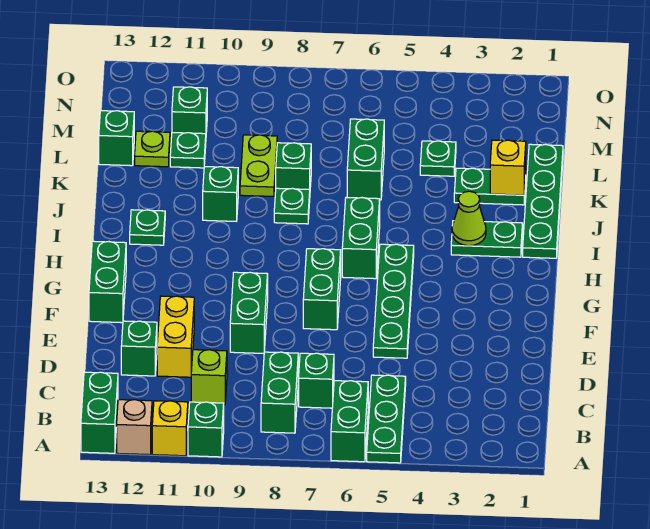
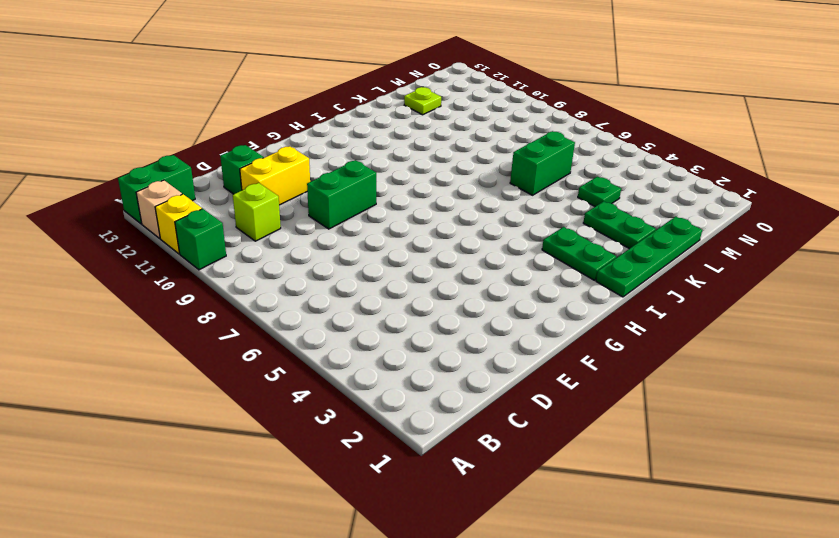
none -> green 1x3 plate [367,375,406,463]
none -> green 1x2 brick [331,381,368,462]
none -> green 1x2 brick [261,352,298,433]
none -> green 1x1 brick [299,353,334,408]

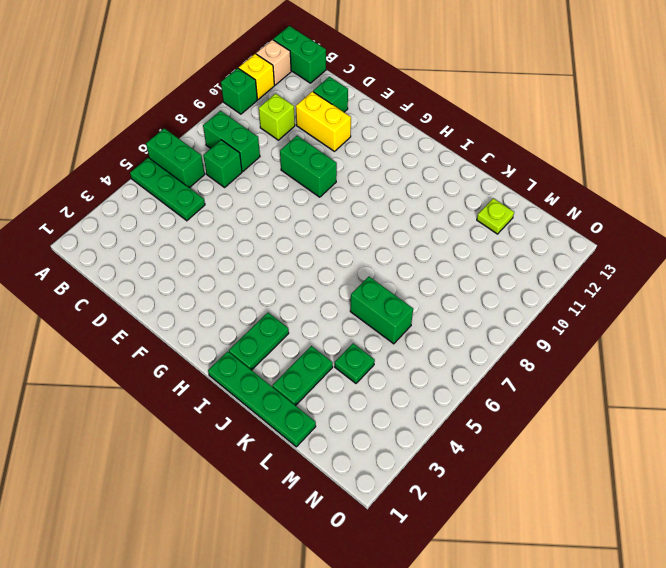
none -> green 1x4 plate [373,244,414,358]
none -> green 1x2 brick [303,249,341,330]
none -> green 1x2 brick [89,241,126,323]
none -> green 1x2 brick [342,197,380,279]

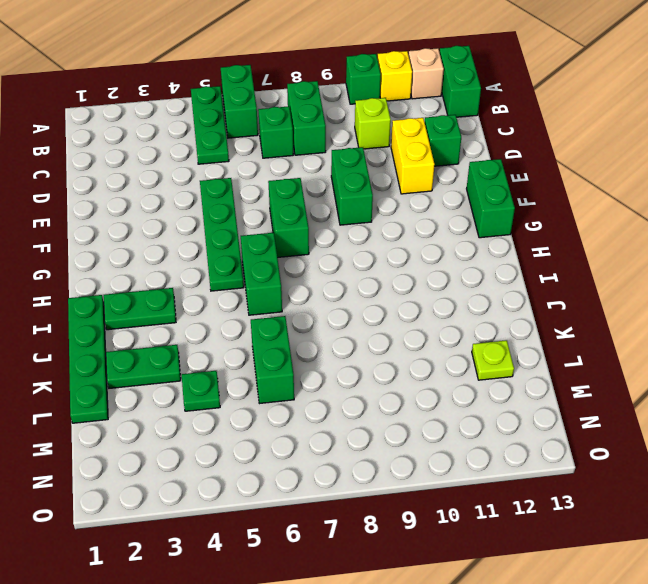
none -> green 1x1 plate [130,210,165,245]
none -> green 1x1 plate [274,188,310,224]
none -> green 1x1 brick [203,167,238,221]
none -> green 1x1 brick [276,143,311,190]

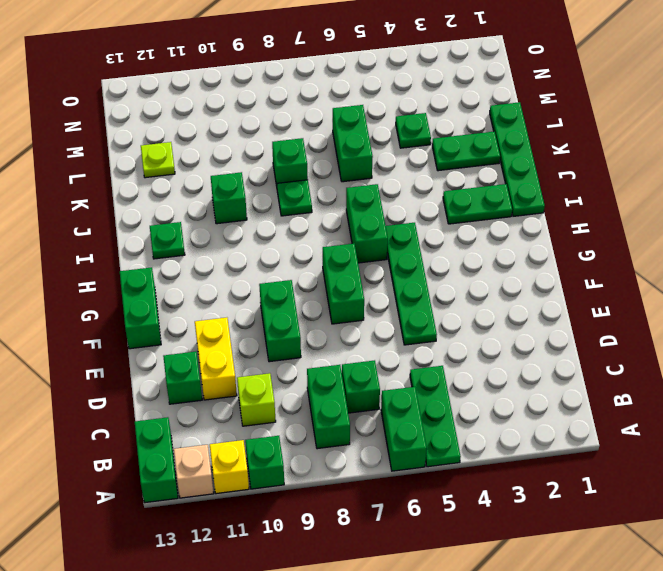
none -> lime 1x2 plate [240,135,277,197]
none -> green 1x1 plate [170,133,206,168]
none -> green 1x1 brick [99,111,134,166]
none -> green 1x1 brick [172,87,207,134]

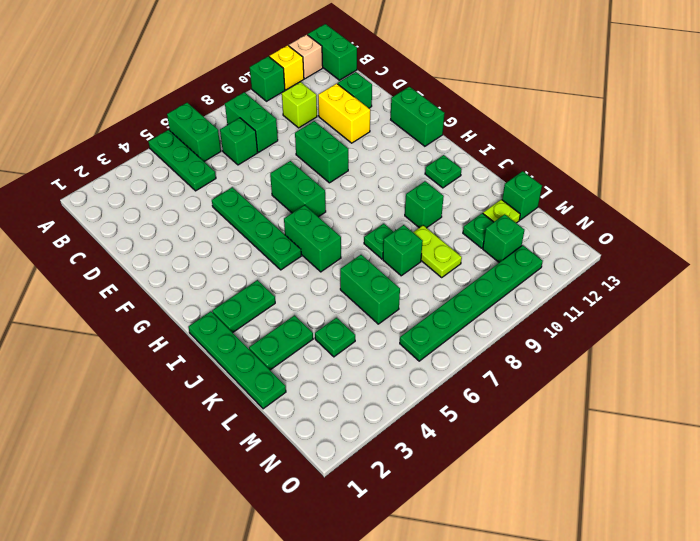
green 1x6 plate [400,245,543,361] -> none
none -> lime 1x1 cone [452,191,486,246]
none -> yellow 1x1 brick [490,140,526,195]

